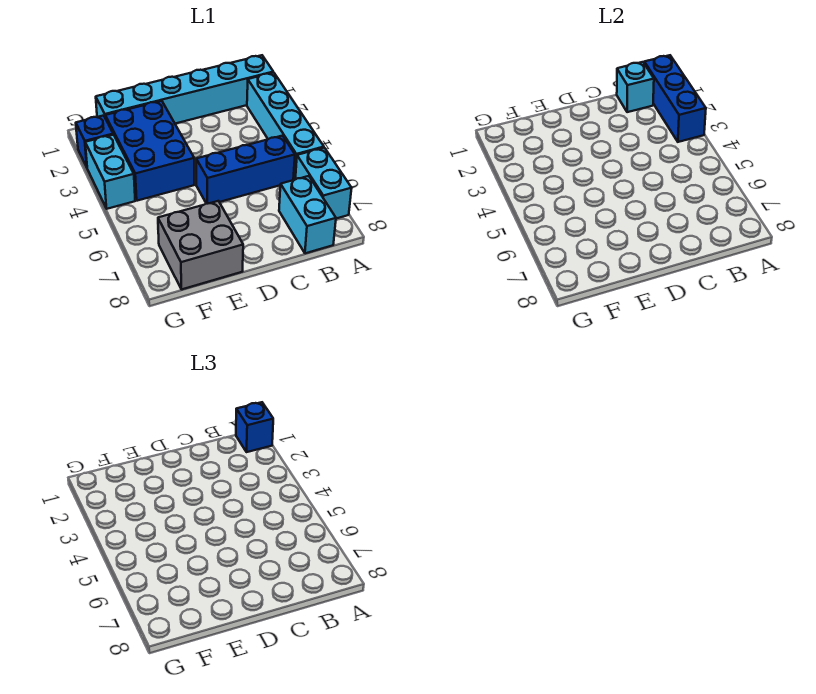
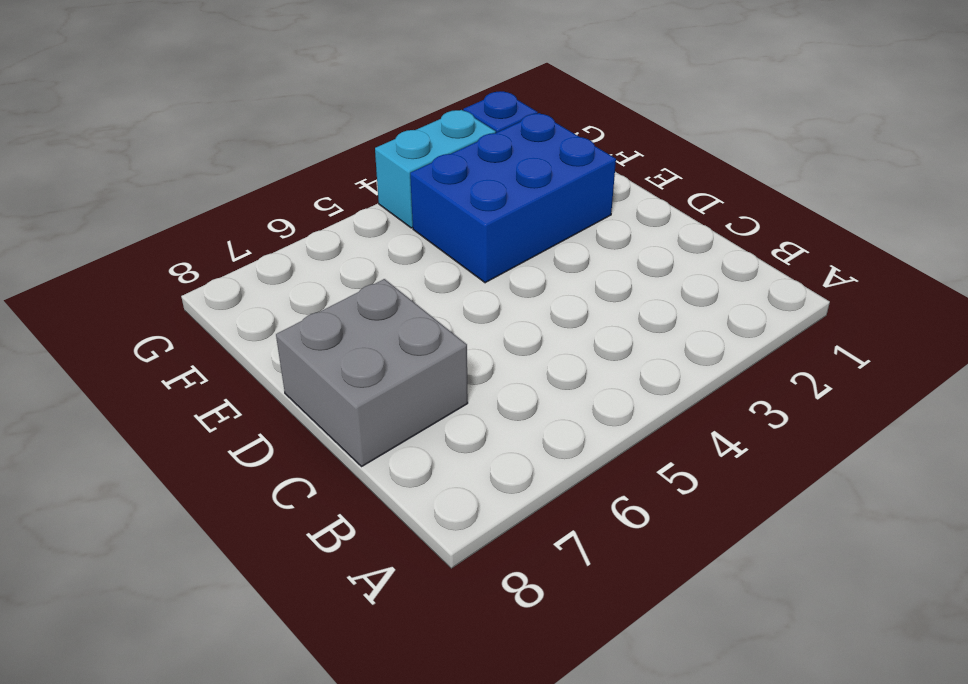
grey 2x2 brick [276,279,468,466] -> grey 2x2 brick moved to [158,201,243,289]
none -> cyan 1x6 brick [96,55,273,124]
none -> cyan 1x4 brick [247,73,324,180]
none -> cyan 1x2 brick [295,148,352,219]

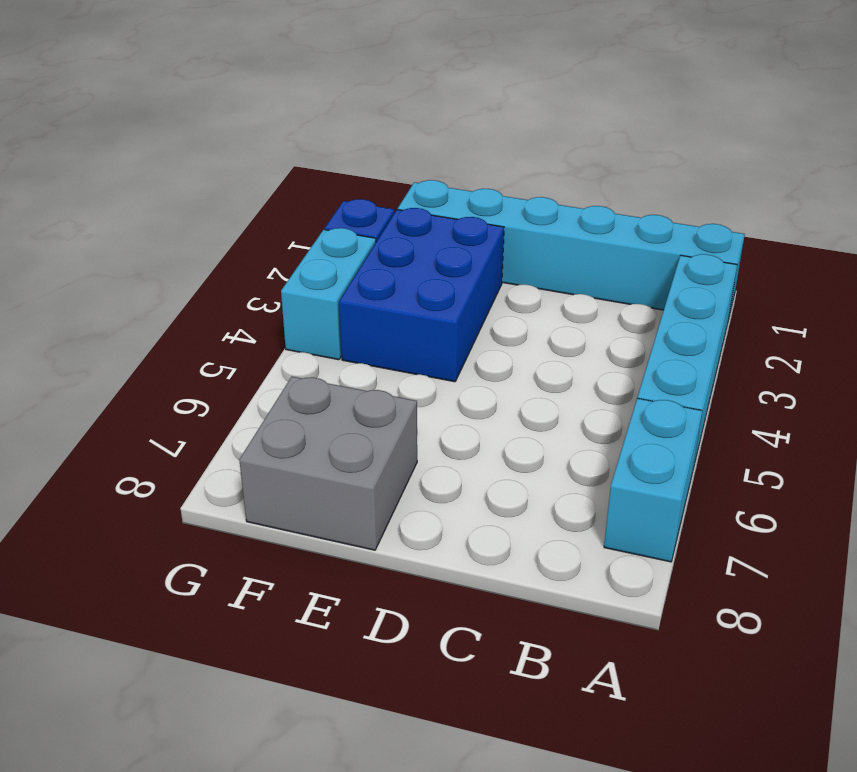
none -> blue 1x3 brick [196,136,295,204]
none -> cyan 1x2 brick [279,176,336,253]
none -> blue 1x3 brick [644,55,706,142]

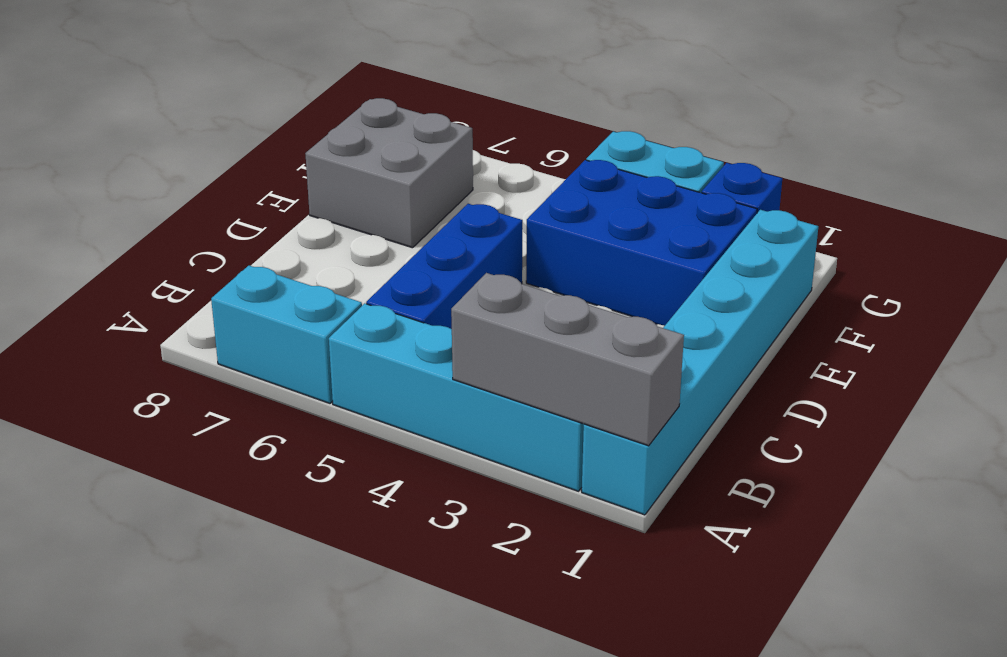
grey 1x3 brick [451,273,684,446] -> blue 1x3 brick [644,55,706,142]
none -> cyan 1x2 brick [279,176,336,253]
none -> cyan 1x1 brick [617,62,654,112]
none -> blue 1x1 brick [236,402,273,452]

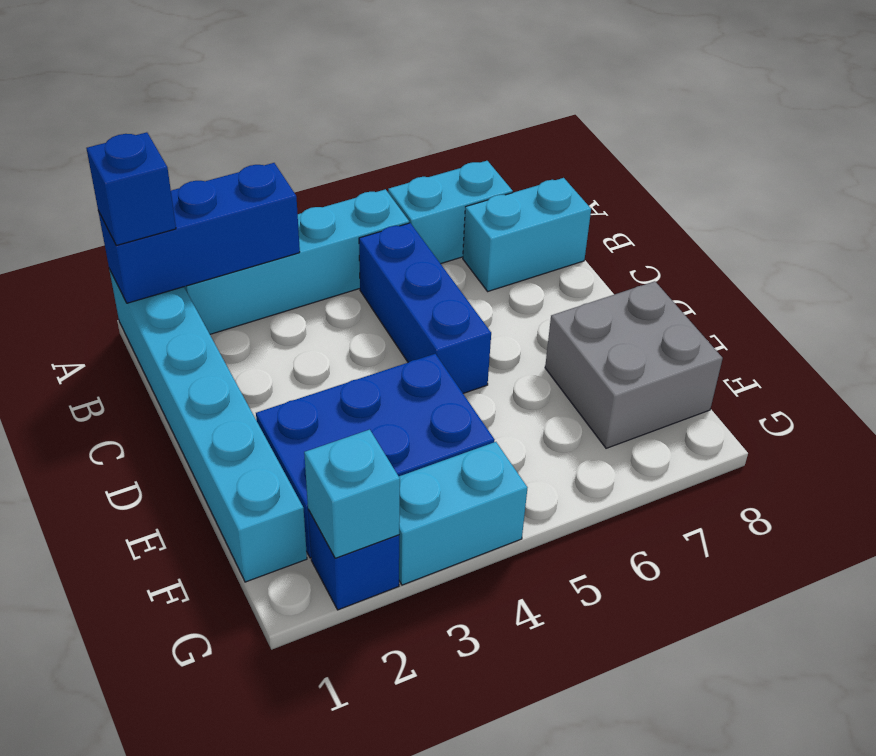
cyan 1x1 brick [304,430,400,558] -> cyan 1x1 brick moved to [617,62,654,112]

